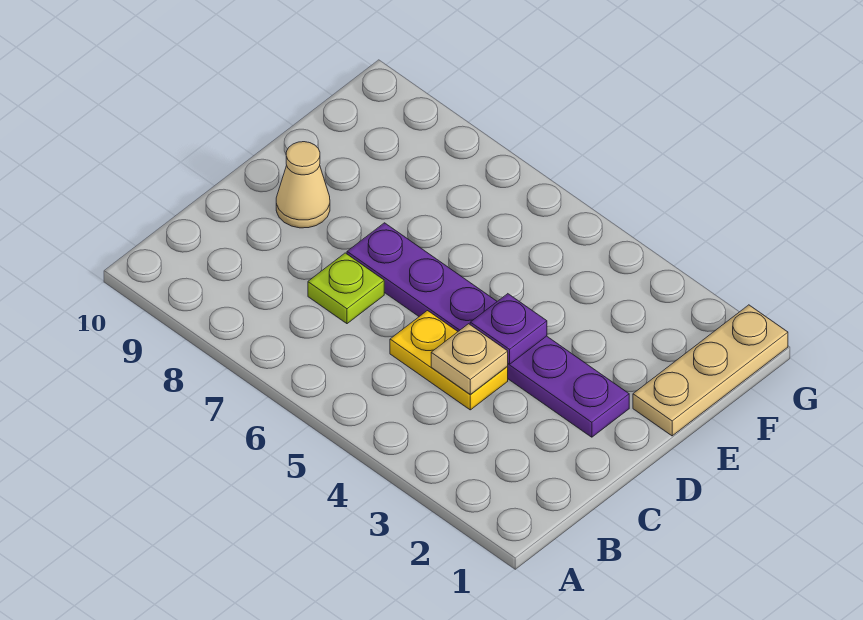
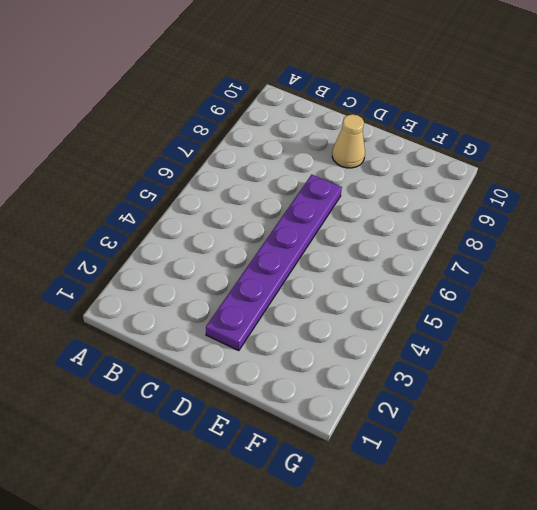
none -> yellow 1x2 plate [390,311,508,410]
none -> lime 1x1 plate [308,253,384,324]

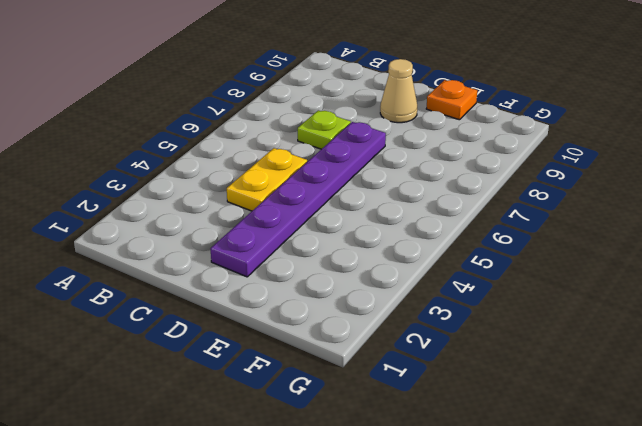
orange 1x1 plate [426,80,477,120] -> none
none -> tan 1x3 plate [633,305,788,436]
none -> tan 1x1 plate [431,324,508,395]

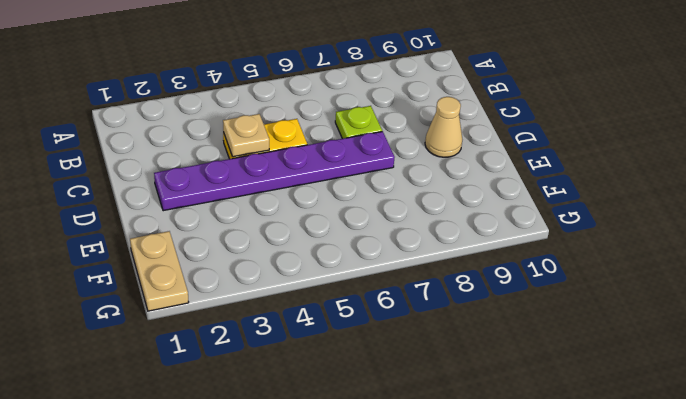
tan 1x2 plate [130,231,189,311] -> tan 1x3 plate [633,305,788,436]
none -> purple 1x1 plate [470,294,547,364]

